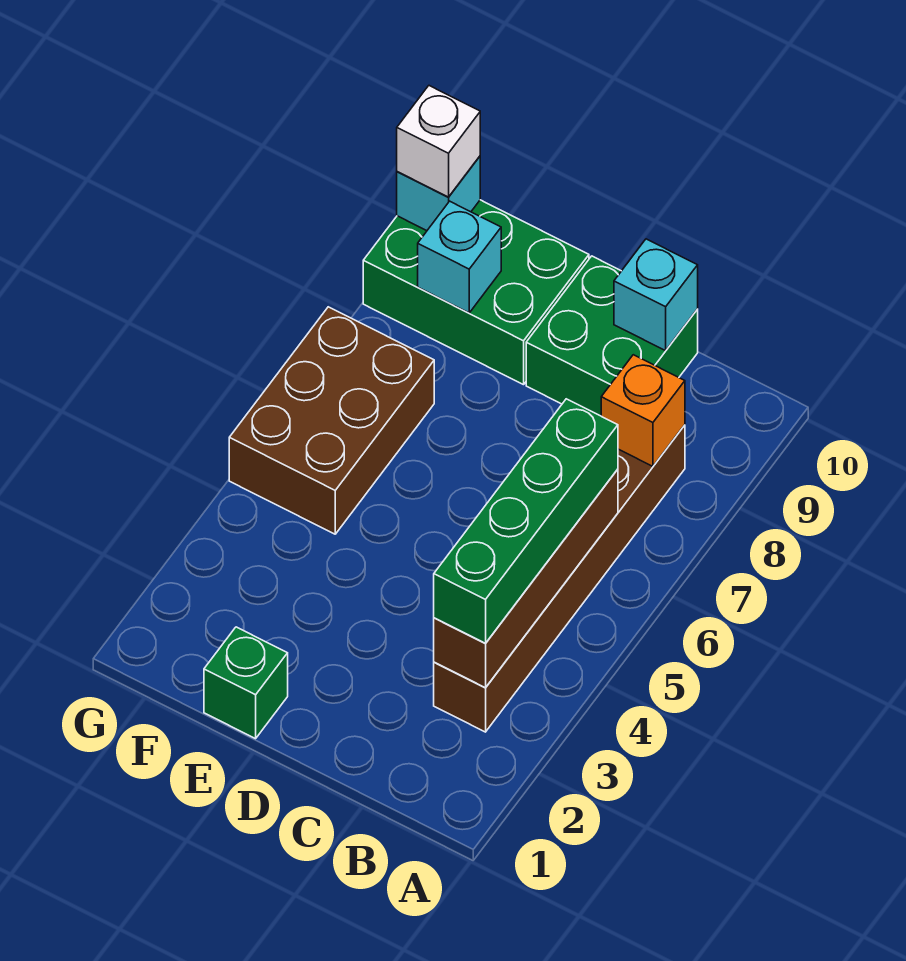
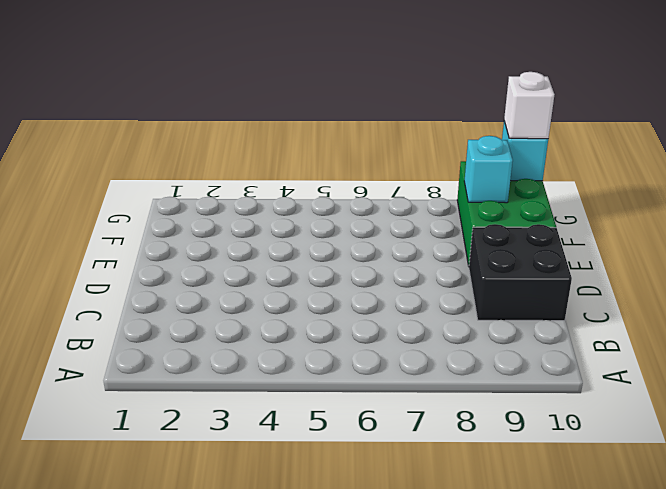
black 2x2 brick [469,224,572,321] -> green 2x2 brick [526,256,698,416]
none -> brown 1x6 brick [434,425,685,732]
none -> green 1x1 brick [204,627,288,739]
none -> brown 2x3 brick [229,307,434,534]

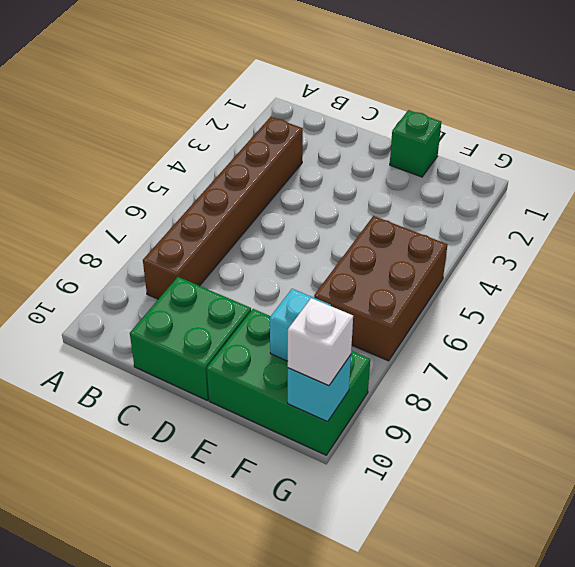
none -> brown 1x4 brick [434,469,618,688]
none -> orange 1x1 brick [601,355,685,466]
none -> cyan 1x1 brick [614,239,698,351]

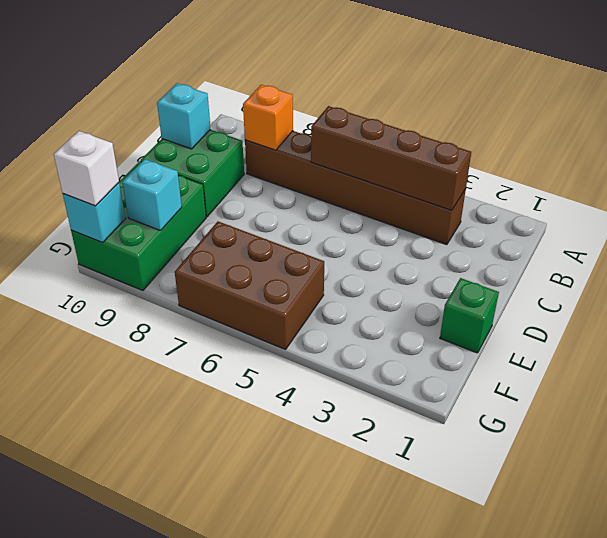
none -> green 1x4 brick [434,399,618,643]

